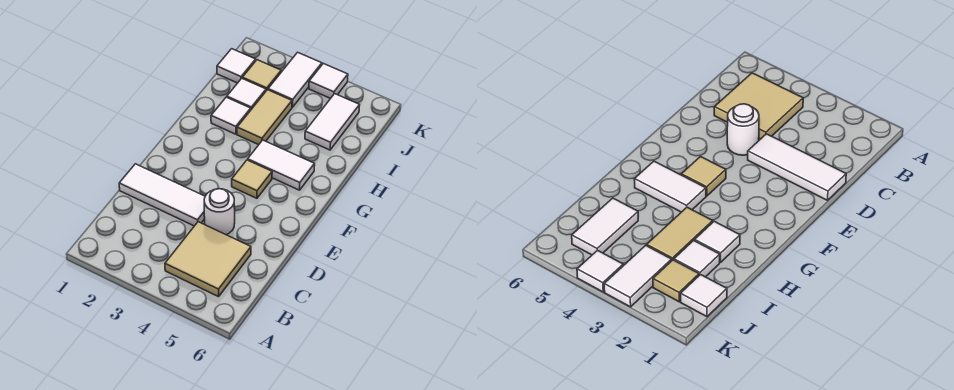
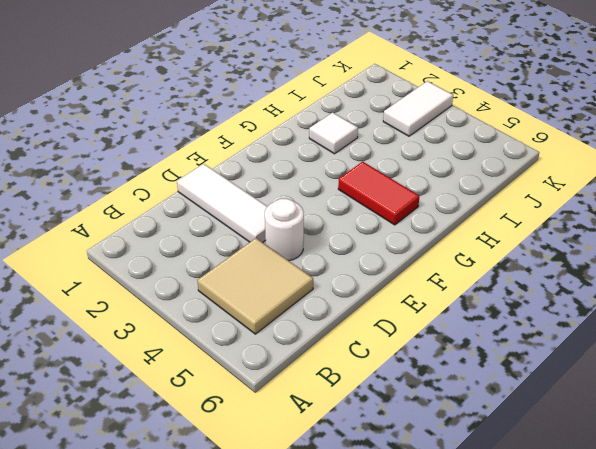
red 1x2 tile [338,162,420,225] -> white 1x2 tile [248,140,315,190]
none -> tan 1x1 tile [232,160,272,198]
none -> tan 1x2 tile [237,90,292,145]
none -> white 1x1 tile [227,78,266,109]

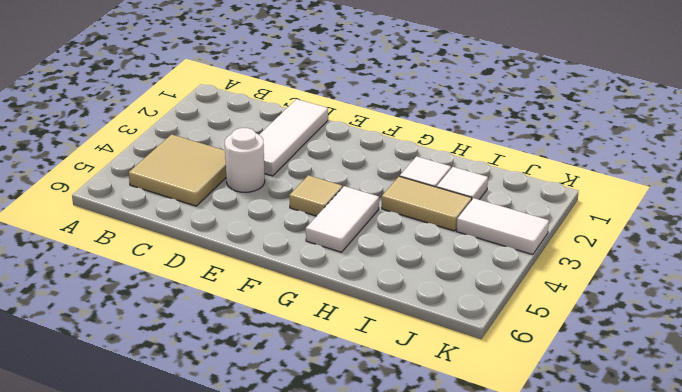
none -> white 1x2 tile [305,94,360,150]
none -> white 1x1 tile [217,49,256,83]
none -> tan 1x1 tile [242,60,281,91]

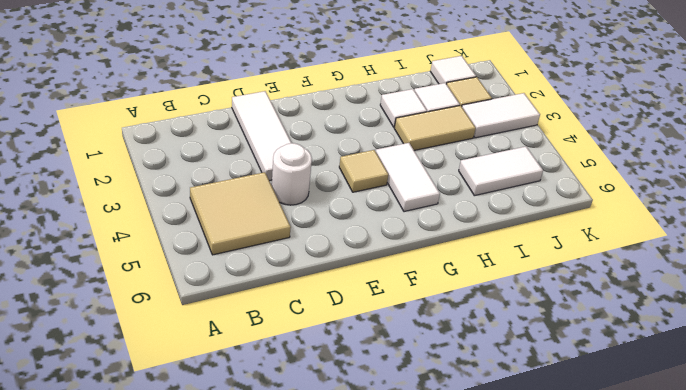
none -> white 1x1 tile [309,64,348,99]

